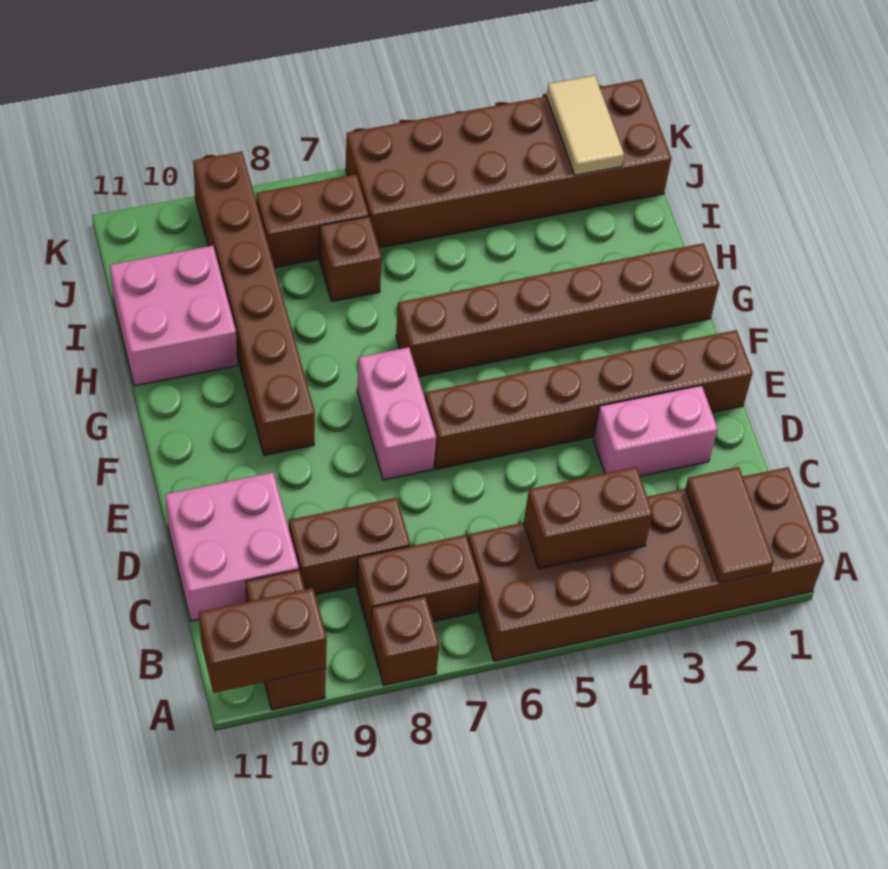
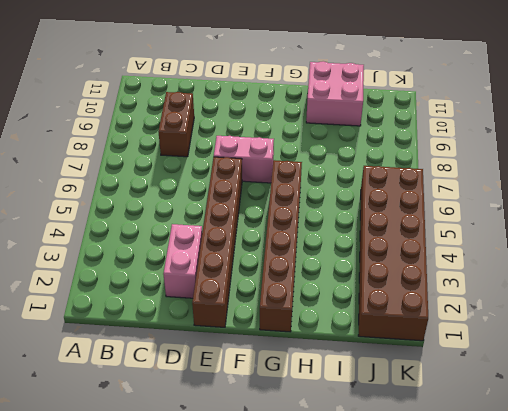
none -> brown 2x6 brick [468,467,824,661]
none -> brown 1x1 brick [370,596,440,685]
none -> brown 1x2 brick [246,570,326,710]

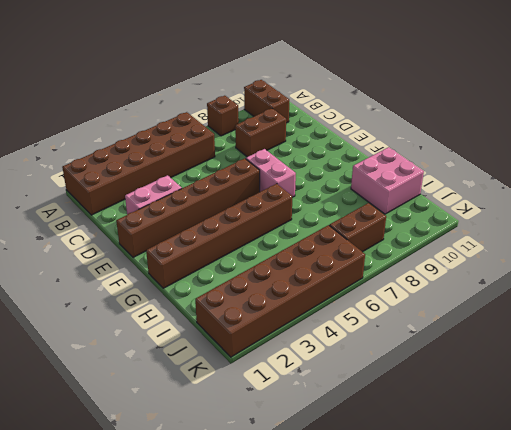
none -> brown 1x2 brick [357,535,480,635]
none -> pink 2x2 brick [165,472,299,621]
none -> brown 1x6 brick [193,152,315,455]

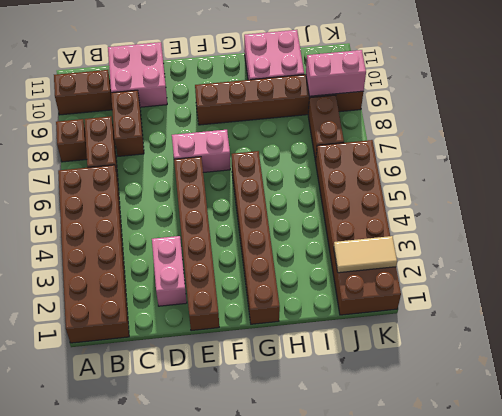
pink 1x2 brick [306,50,366,96] -> none
none -> brown 1x1 brick [320,216,382,302]
none -> brown 1x2 tile [685,467,774,583]
none -> brown 1x2 brick [199,588,327,693]

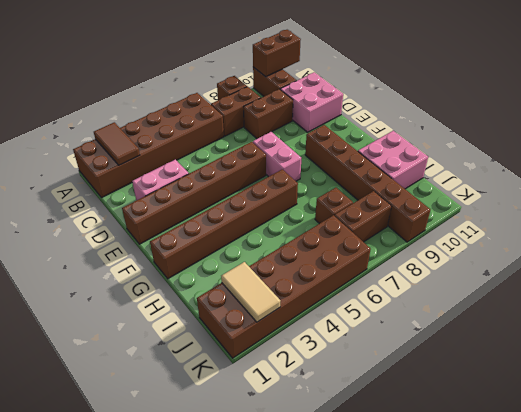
none -> brown 1x2 brick [524,467,653,569]

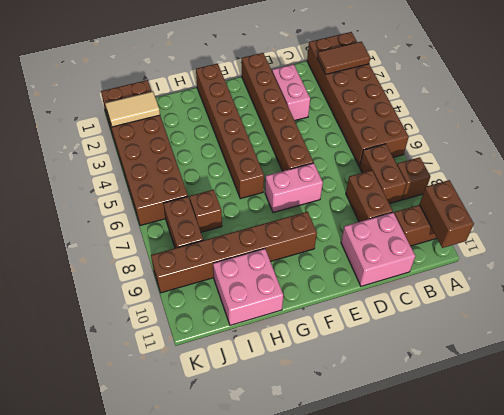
none -> brown 1x2 brick [524,467,653,569]

